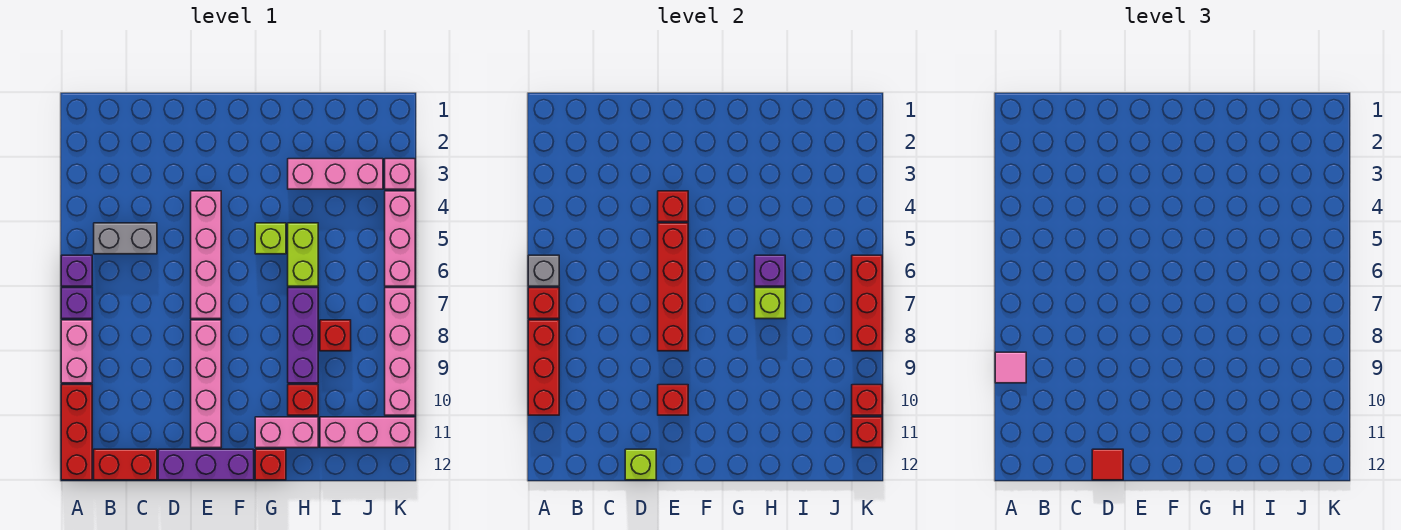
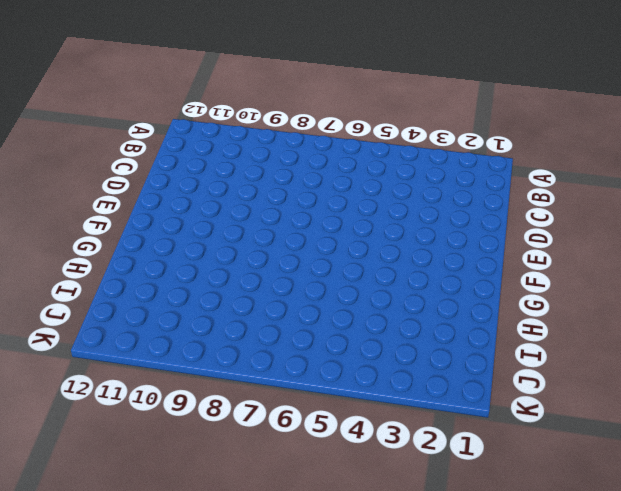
none -> purple 1x1 brick [61,255,92,286]
none -> purple 1x1 brick [61,288,92,319]
none -> pink 1x2 brick [61,320,92,383]
none -> red 1x3 brick [61,385,92,480]

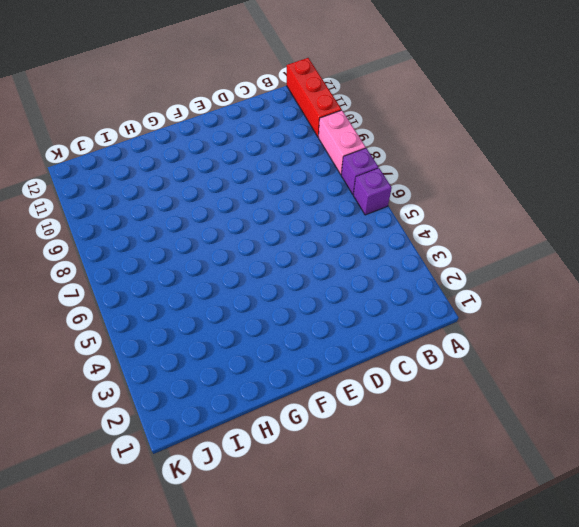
none -> grey 1x2 brick [94,223,157,254]
none -> red 1x2 brick [94,449,157,480]
none -> purple 1x3 brick [158,449,254,480]
none -> pink 1x4 brick [191,191,221,319]

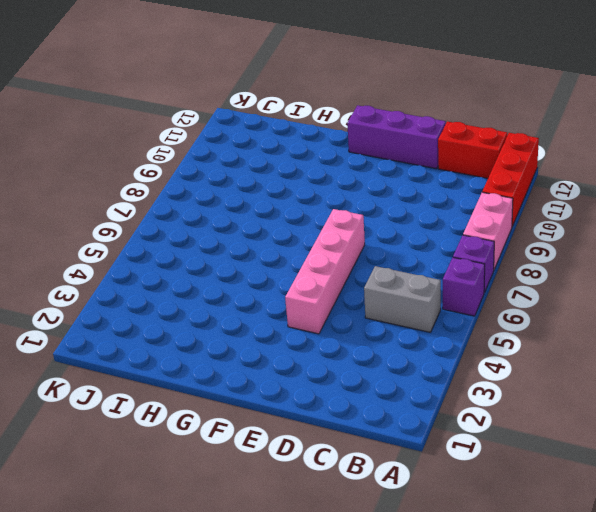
none -> pink 1x4 brick [191,320,221,448]
none -> lime 1x1 brick [255,223,286,254]
none -> pink 1x2 brick [255,417,318,448]
none -> red 1x1 brick [255,449,286,480]

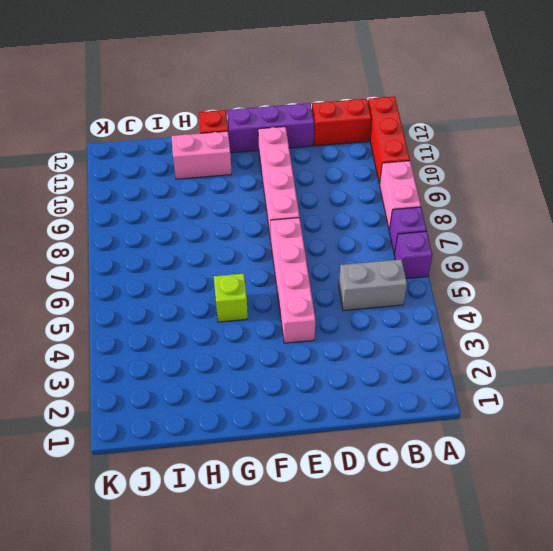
none -> pink 1x3 brick [288,159,383,189]
none -> lime 1x2 brick [288,223,318,286]
none -> purple 1x3 brick [288,288,318,383]
none -> red 1x1 brick [288,385,318,415]

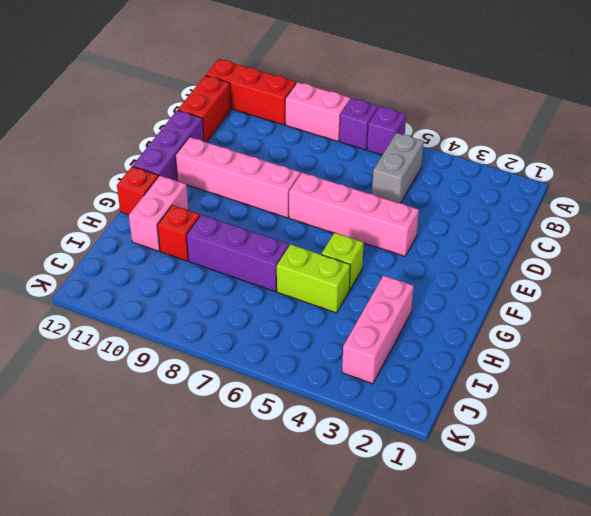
none -> red 1x1 brick [320,320,351,351]
none -> pink 1x3 brick [320,417,415,448]
none -> pink 1x1 brick [385,159,415,189]
none -> pink 1x3 brick [385,191,415,286]

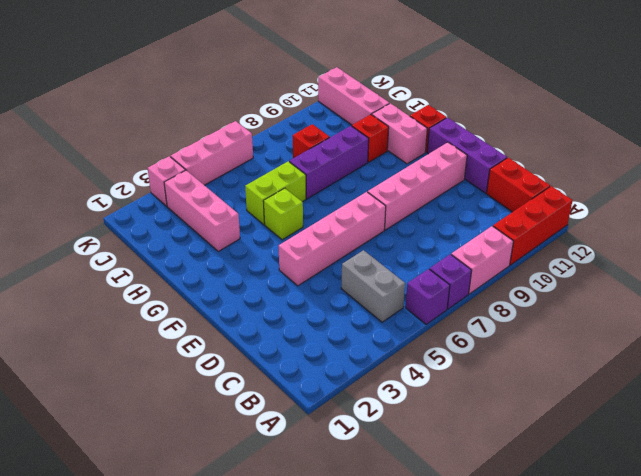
none -> pink 1x4 brick [385,288,415,415]
none -> grey 1x1 brick [528,255,559,286]
none -> red 1x1 brick [528,288,559,319]
none -> red 1x3 brick [528,320,559,415]

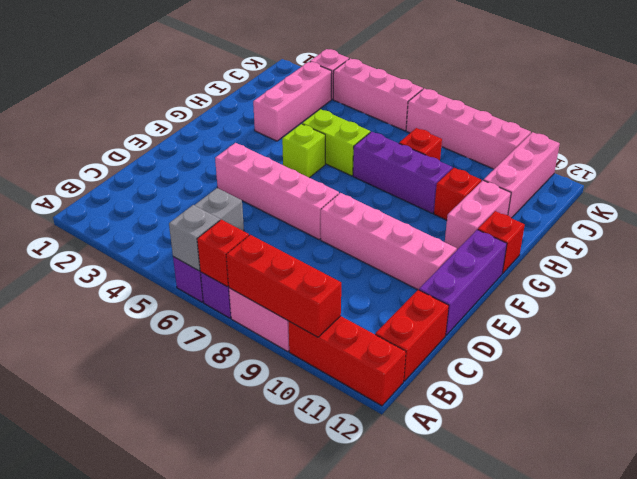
none -> lime 1x1 brick [625,449,656,480]
none -> red 1x1 brick [658,191,688,222]
none -> red 1x4 brick [658,223,688,351]
none -> red 1x1 brick [658,385,688,415]

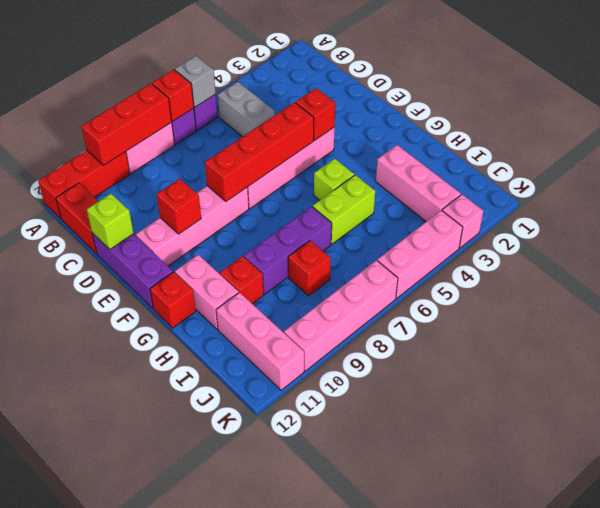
none -> purple 1x1 brick [755,255,785,286]
none -> lime 1x1 brick [755,288,785,319]
none -> red 1x3 brick [852,255,882,351]
none -> red 1x1 brick [852,385,882,415]

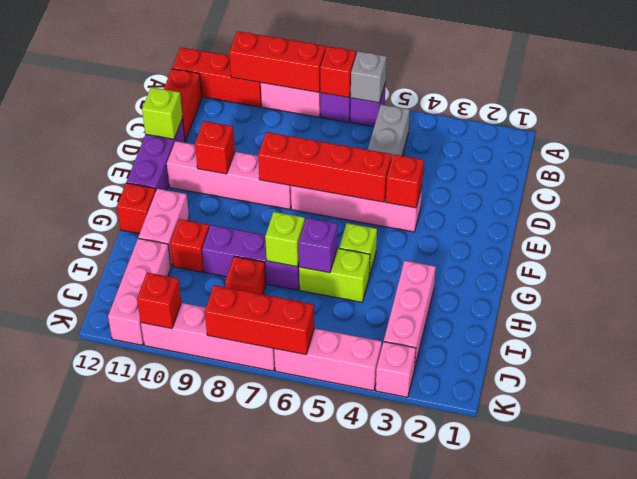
none -> red 1x1 brick [852,417,882,448]
none -> pink 1x1 tile [995,352,1026,383]
none -> red 1x1 tile [1092,449,1123,480]

